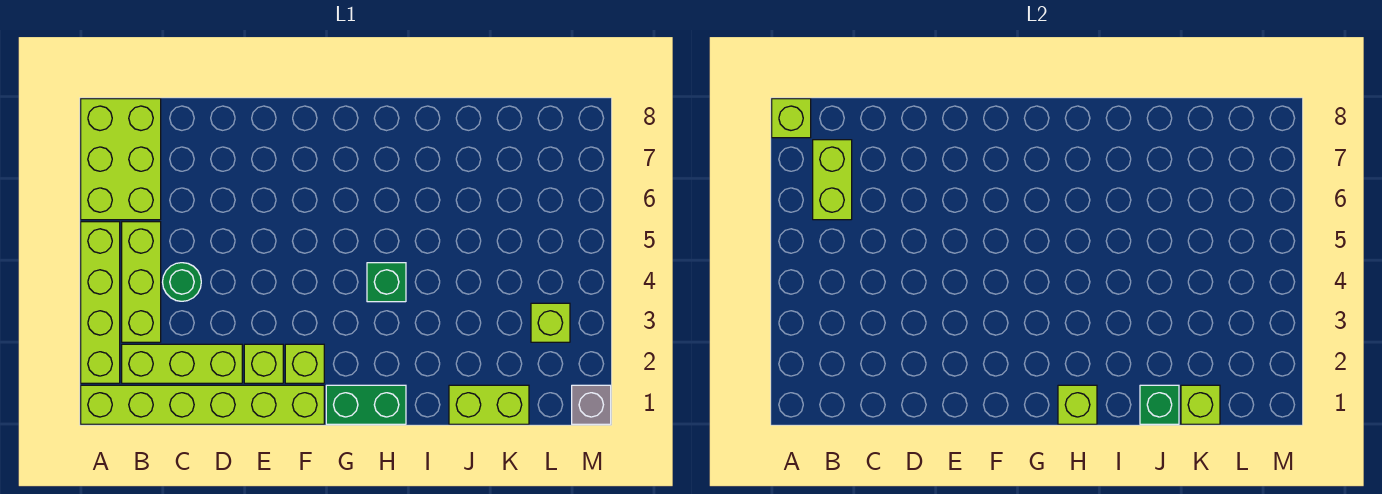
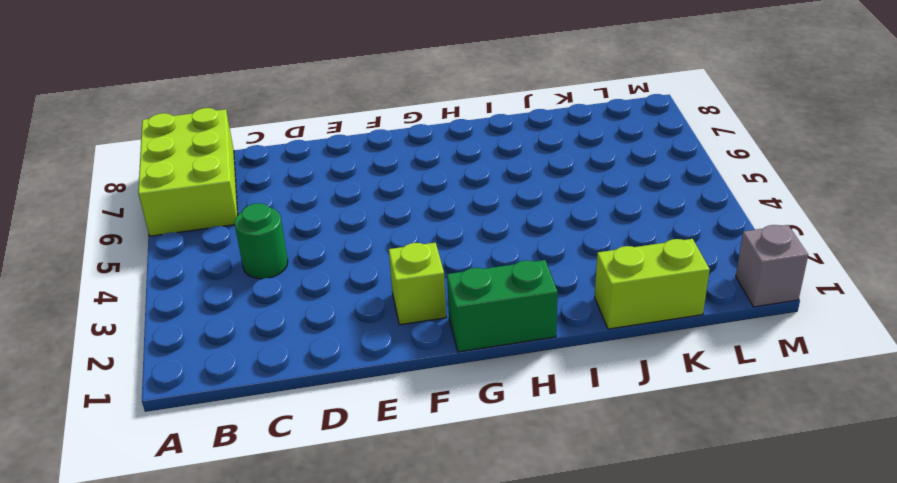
none -> lime 1x6 brick [81,385,324,424]
none -> lime 1x4 brick [81,222,120,383]
none -> lime 1x3 brick [122,344,242,383]

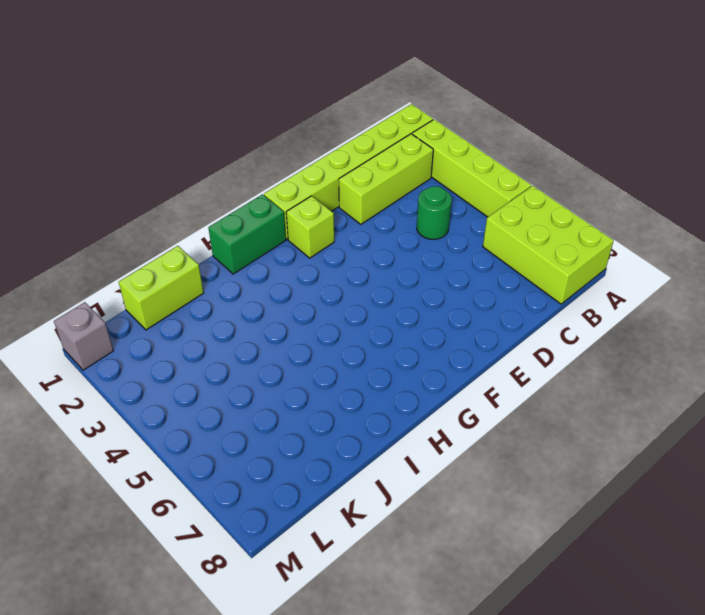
none -> lime 1x3 brick [122,222,161,342]
none -> lime 1x1 brick [244,344,283,383]
none -> green 1x1 brick [367,263,406,302]

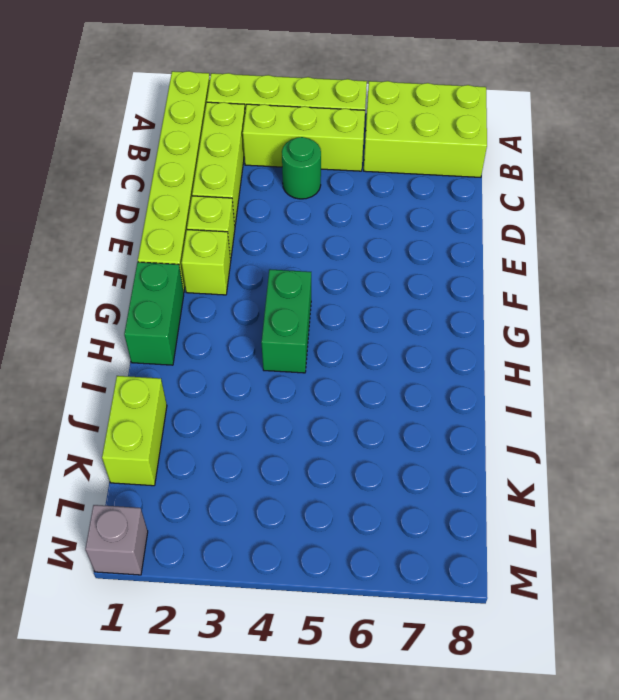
green 1x2 brick [261,269,311,373] -> green 1x1 brick [367,263,406,302]
none -> lime 1x1 brick [531,303,570,342]
none -> lime 1x1 brick [772,99,811,138]
none -> lime 1x2 brick [813,140,852,220]

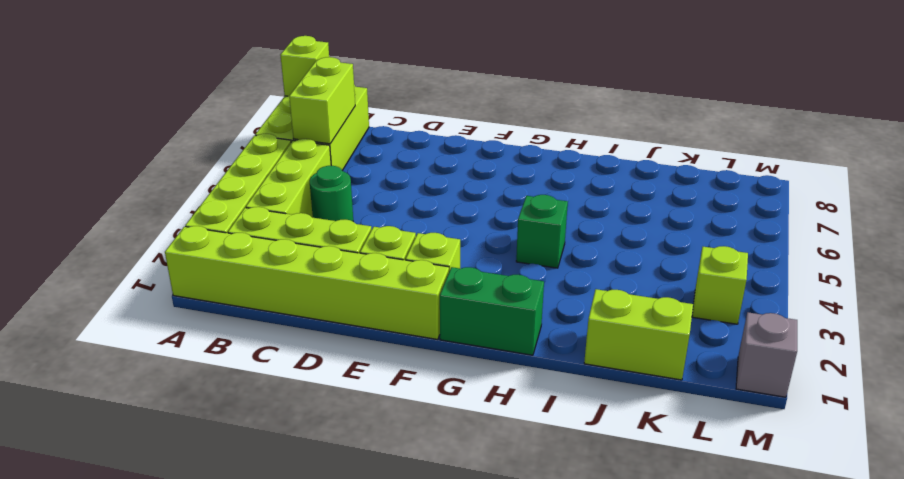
none -> lime 1x1 brick [1058,385,1097,424]
none -> green 1x1 brick [1140,385,1179,424]
none -> lime 1x1 brick [1181,385,1220,424]

